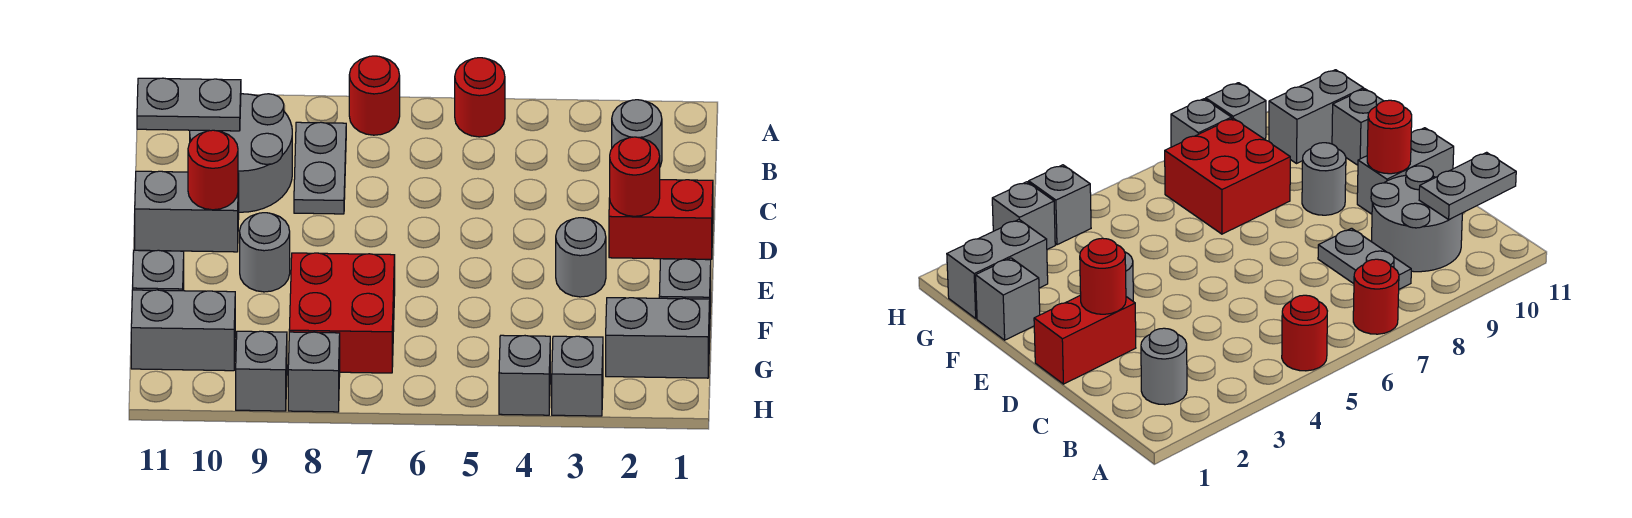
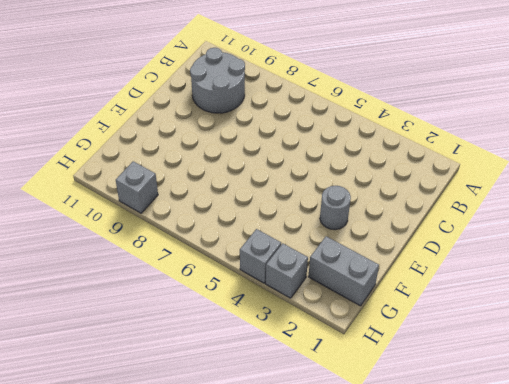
none -> red 1x1 round brick [455,58,505,137]
none -> red 1x1 round brick [349,56,400,135]
none -> grey 1x1 round brick [612,100,662,166]

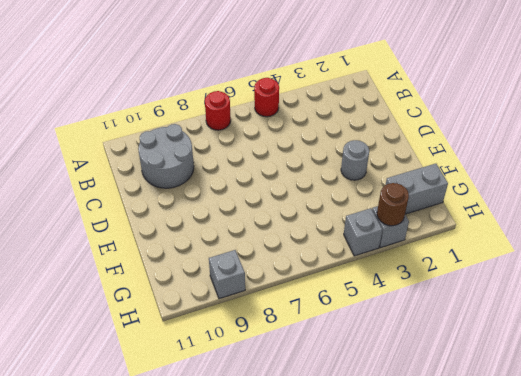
brown 1x1 round brick [377,183,409,226] -> none
none -> grey 1x1 round brick [612,100,662,166]
none -> grey 1x2 plate [294,122,346,214]
none -> red 1x2 brick [609,180,713,259]

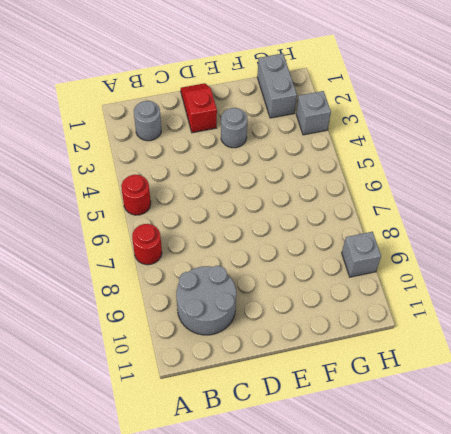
red 1x2 slope [181,83,217,133] -> red 1x2 brick [609,180,713,259]
none -> grey 1x2 plate [294,122,346,214]
none -> grey 1x2 brick [135,171,239,252]
none -> grey 1x1 round brick [240,213,290,292]

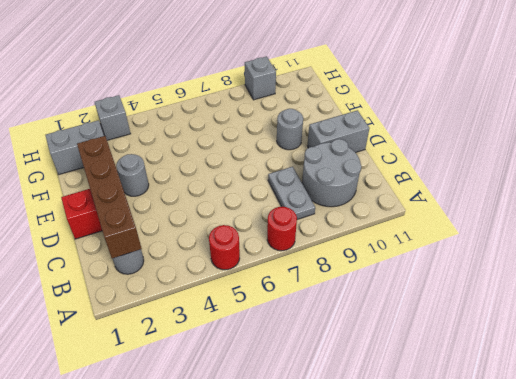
brown 1x4 brick [77,136,142,258] -> red 1x1 round brick [610,137,660,216]
none -> grey 1x1 brick [659,259,711,307]
none -> red 2x2 brick [289,253,395,373]
none -> grey 1x1 brick [133,250,184,291]

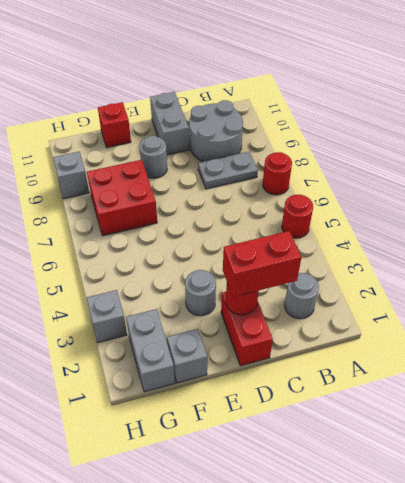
red 1x2 brick [223,231,301,297] -> none
red 1x1 brick [98,102,131,147] -> grey 1x1 brick [133,250,184,291]
none -> grey 1x2 brick [131,290,235,371]
none -> grey 1x1 brick [499,335,550,415]
none -> grey 1x1 brick [288,332,340,412]

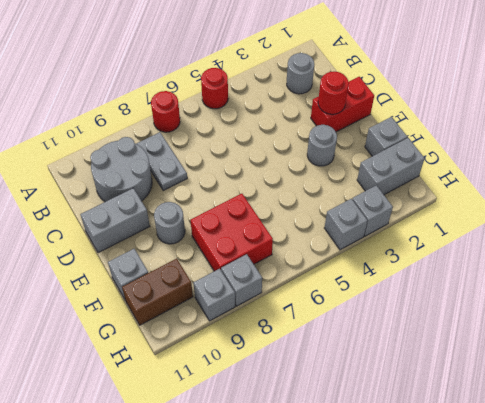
brown 1x2 brick [122,258,193,325] -> grey 1x2 brick [131,290,235,371]
none -> grey 1x2 plate [137,78,241,131]
none -> red 1x1 round brick [188,130,238,210]

